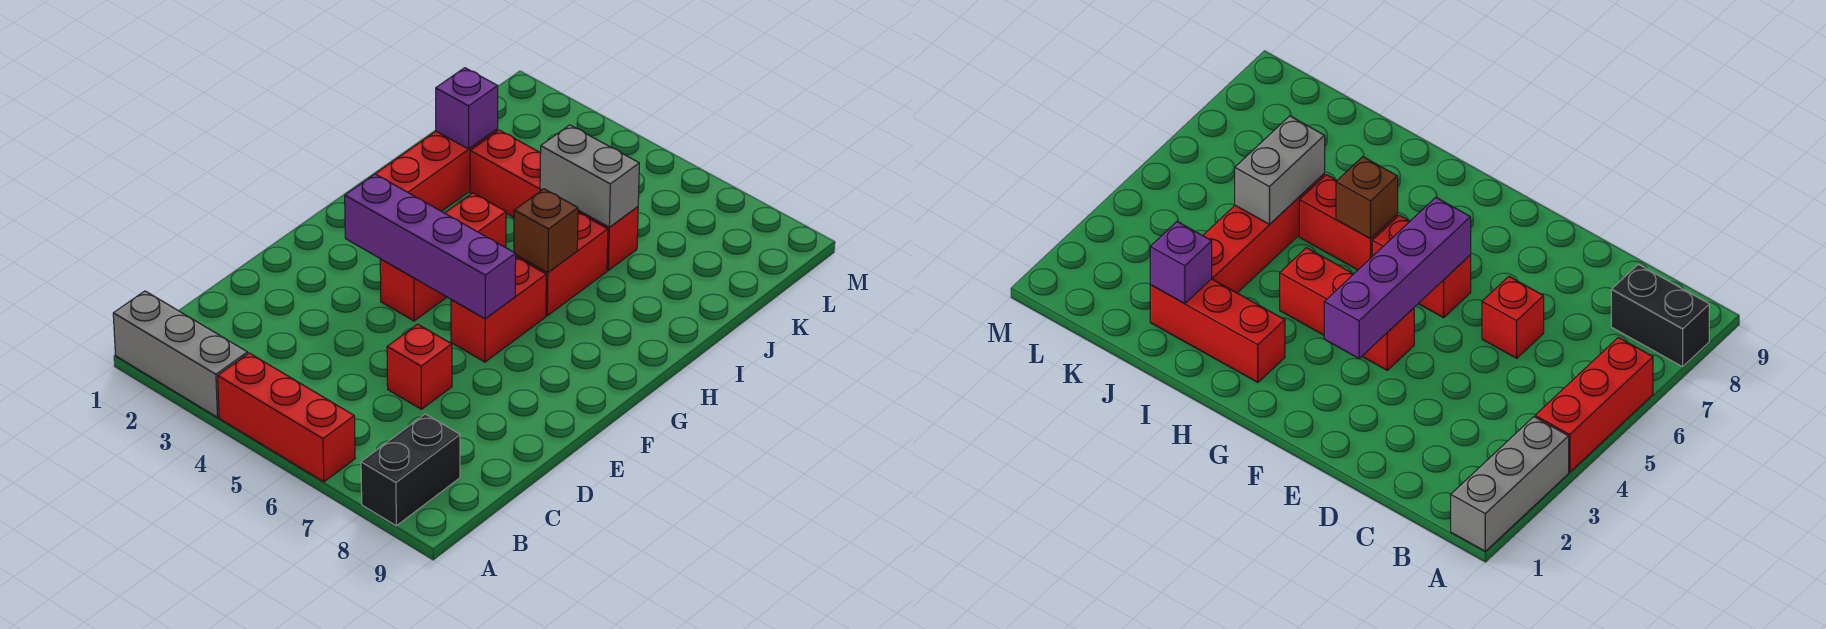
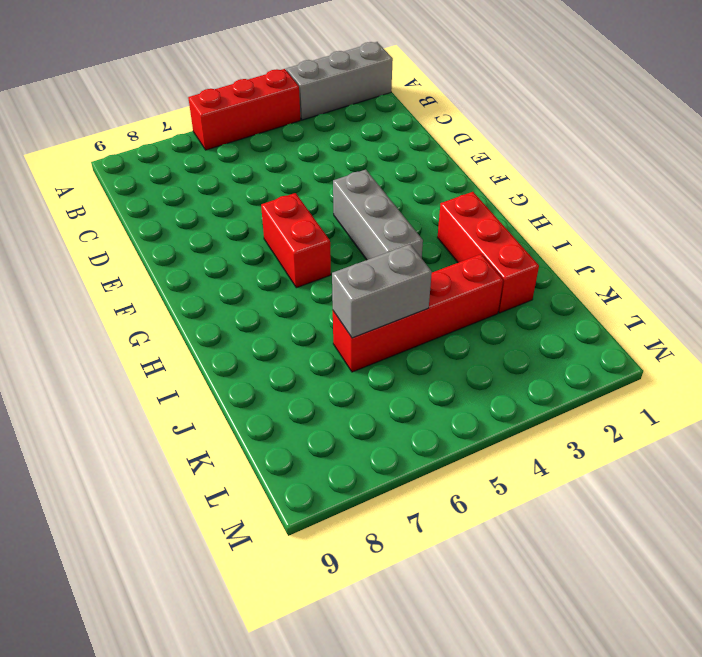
grey 1x3 brick [333,169,423,260] -> red 1x3 brick [380,193,506,321]
none -> black 1x2 brick [361,414,460,526]
none -> red 1x1 brick [387,324,452,409]
none -> red 1x2 brick [516,213,608,316]

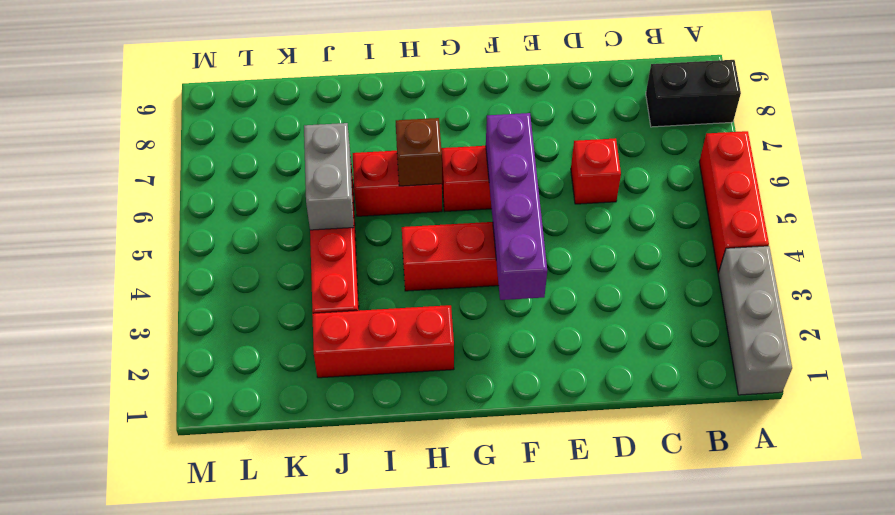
none -> purple 1x1 brick [436,68,498,149]

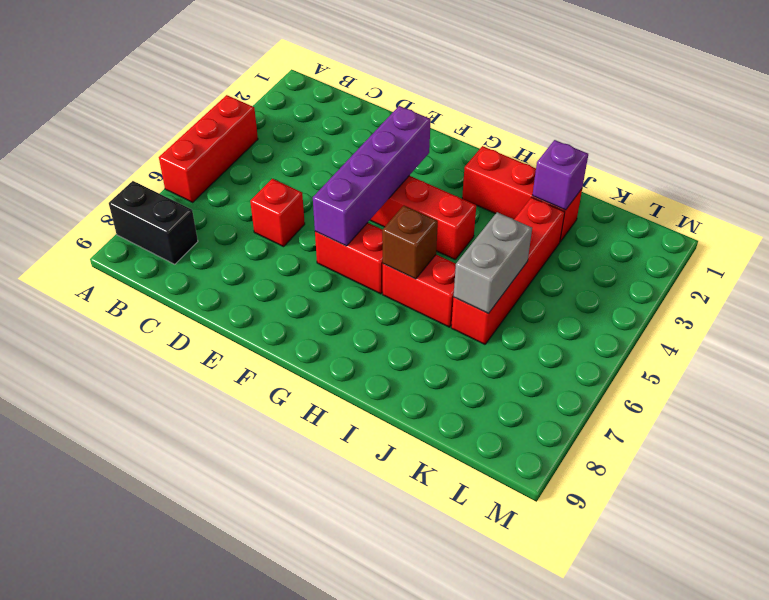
none -> grey 1x3 brick [113,291,248,417]

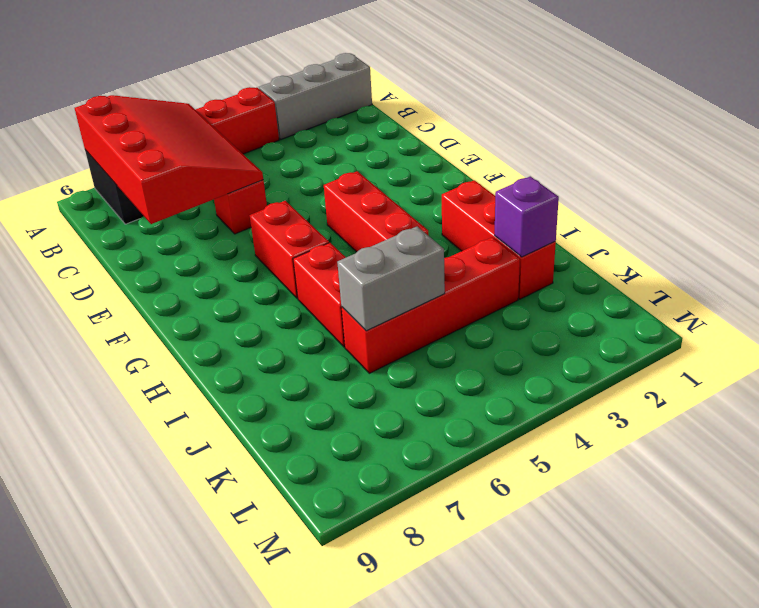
red 3x4 slope [75,95,263,224] -> none
none -> purple 1x4 brick [345,174,516,319]
none -> brown 1x1 brick [514,189,578,272]

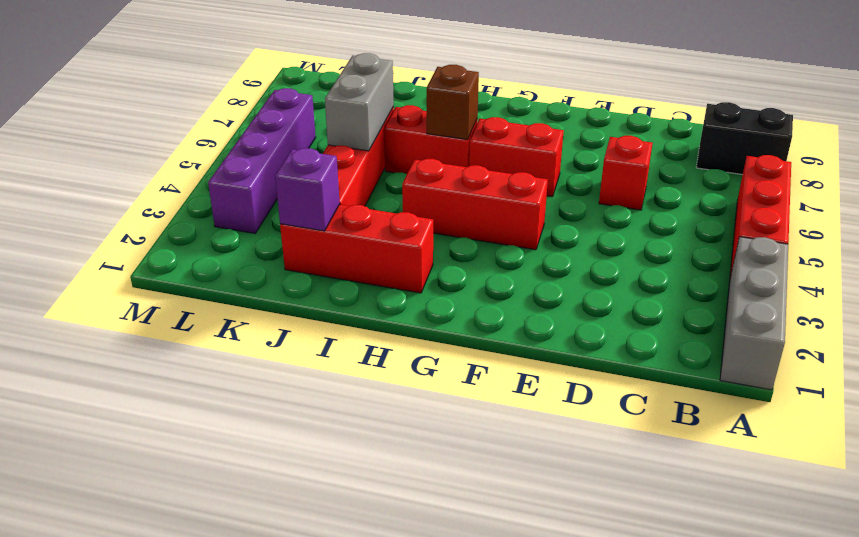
purple 1x4 brick [208,88,316,233] -> purple 1x4 brick moved to [345,174,516,319]

